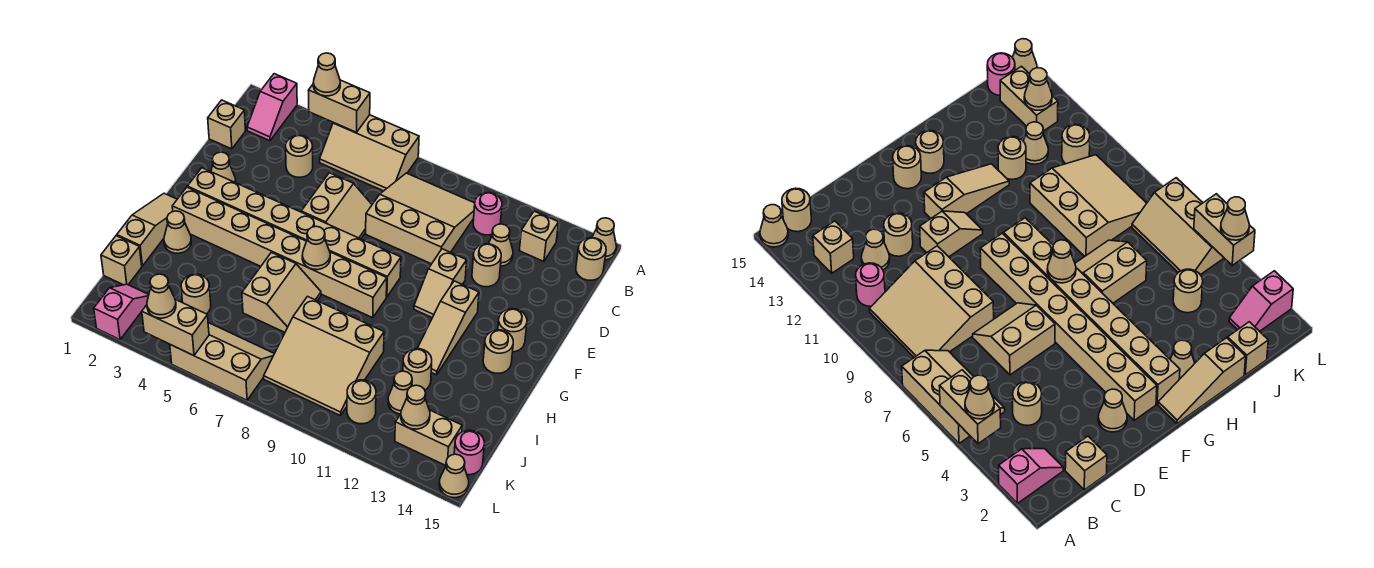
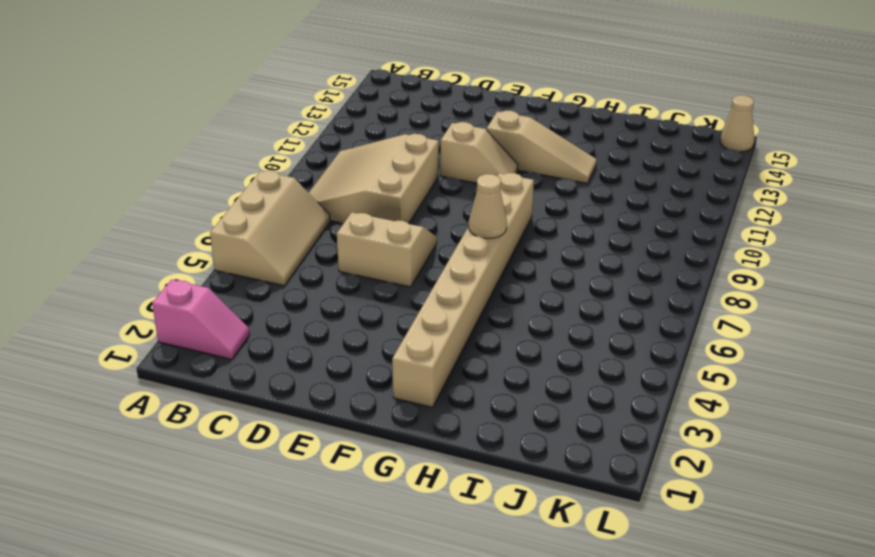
none -> tan 1x1 cone [592,218,616,260]
none -> pink 1x1 round brick [473,193,502,235]
none -> tan 1x1 brick [519,211,559,261]
none -> tan 1x1 round brick [576,238,606,280]

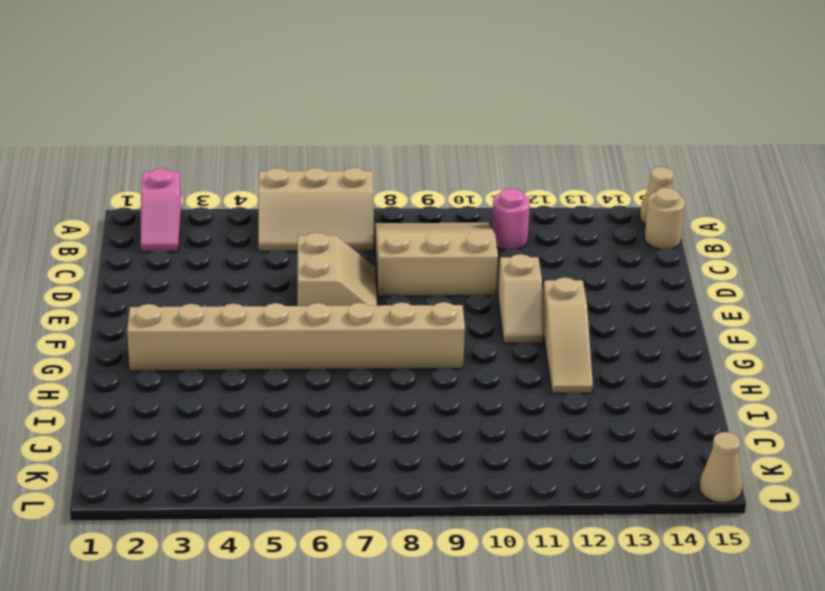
none -> tan 1x1 brick [519,211,559,261]
none -> tan 1x1 brick [208,100,245,149]
none -> tan 1x1 round brick [286,136,313,177]
none -> tan 1x1 cone [489,224,513,266]

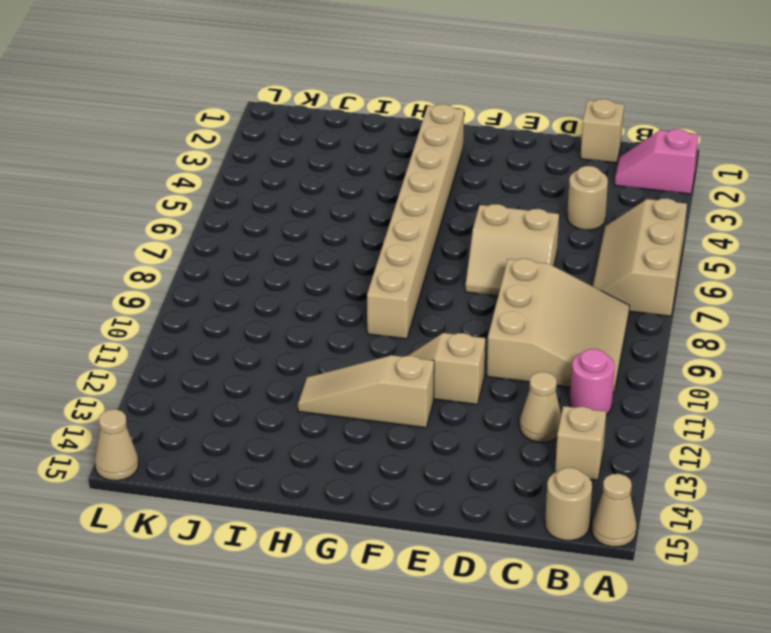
none -> tan 1x1 round brick [472,244,501,287]
none -> tan 1x1 cone [211,152,236,182]
none -> tan 1x8 brick [187,168,401,297]
none -> tan 1x1 round brick [498,309,527,352]

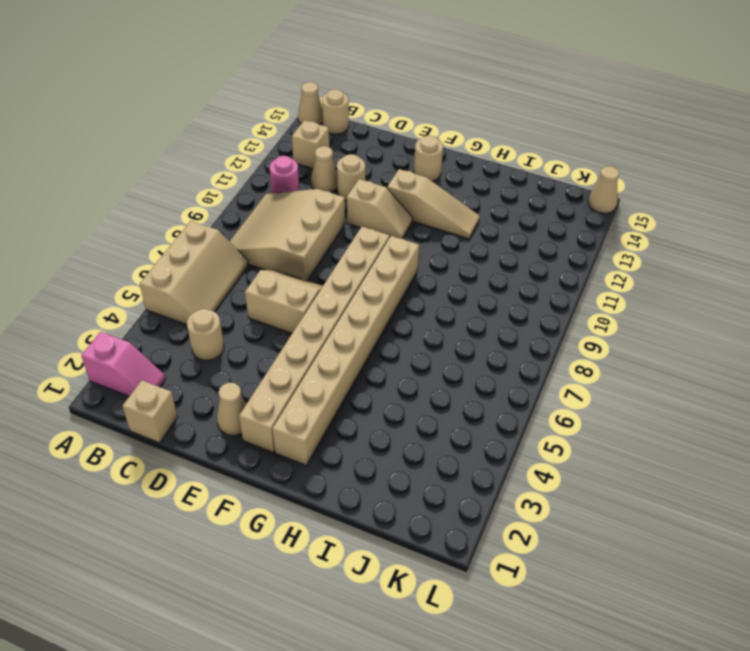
none -> tan 1x3 slope [117,193,177,266]
none -> tan 1x1 round brick [483,330,513,373]
none -> tan 1x1 cone [164,211,191,253]
none -> tan 2x2 slope [242,252,321,332]

